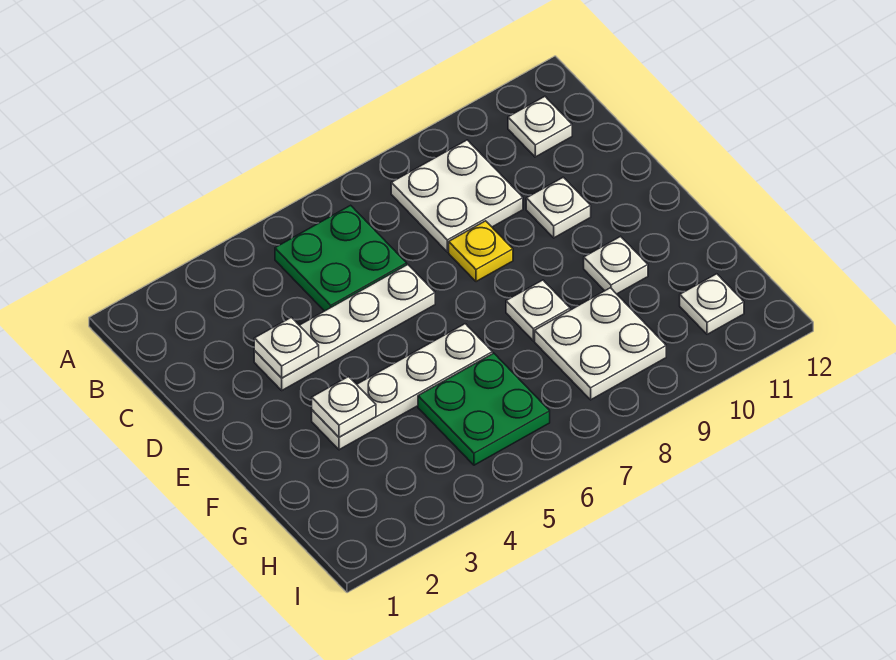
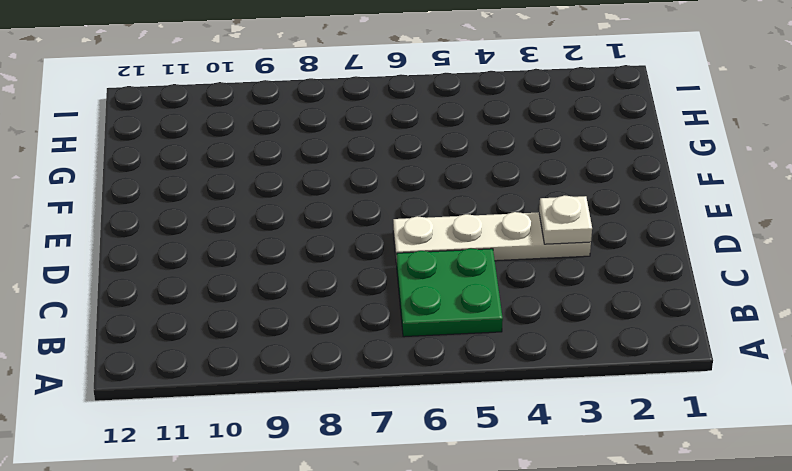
none -> white 2x2 plate [391,140,523,252]
none -> white 1x1 plate [508,96,572,157]
none -> yellow 1x1 plate [449,221,513,282]

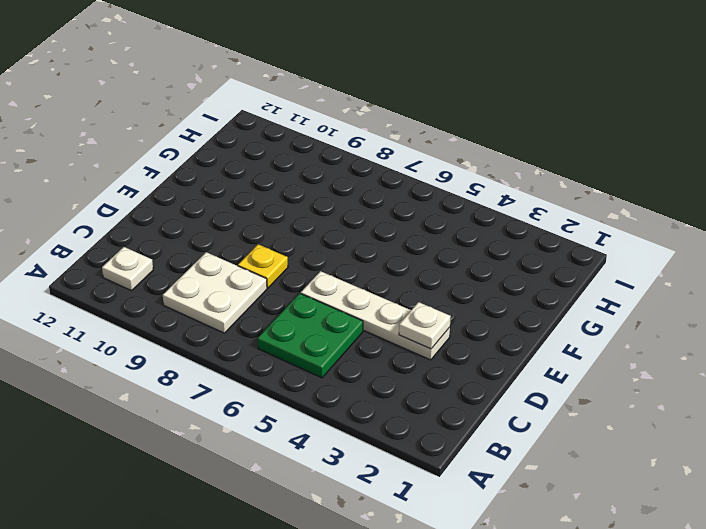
none -> white 1x1 plate [526,177,591,238]
none -> white 1x4 plate [312,324,493,450]
none -> white 1x1 plate [506,280,570,341]

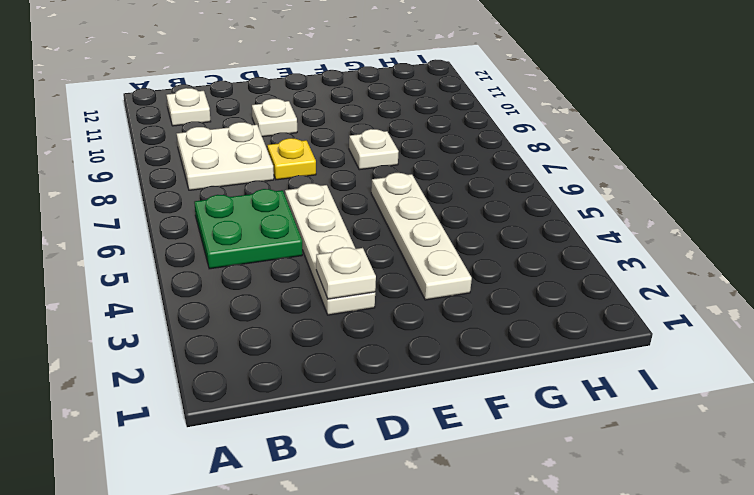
none -> white 1x1 plate [584,236,648,294]
none -> green 2x2 plate [418,353,550,465]
none -> white 2x2 plate [535,288,666,400]

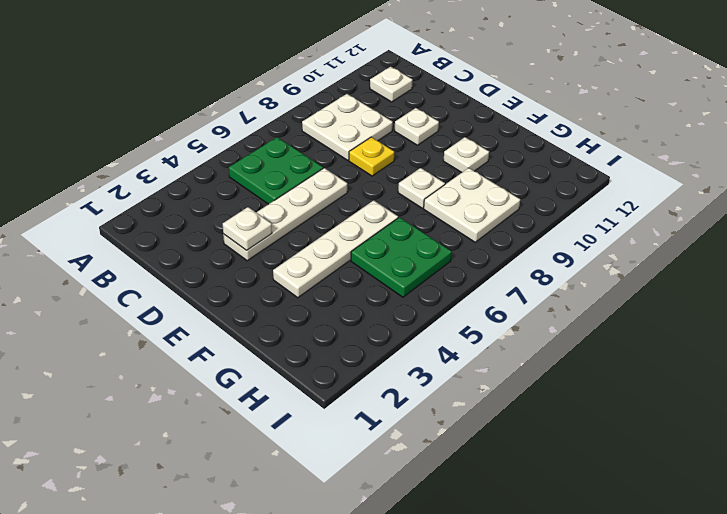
none -> white 1x1 plate [680,274,744,334]
none -> white 1x1 plate [312,377,376,437]

